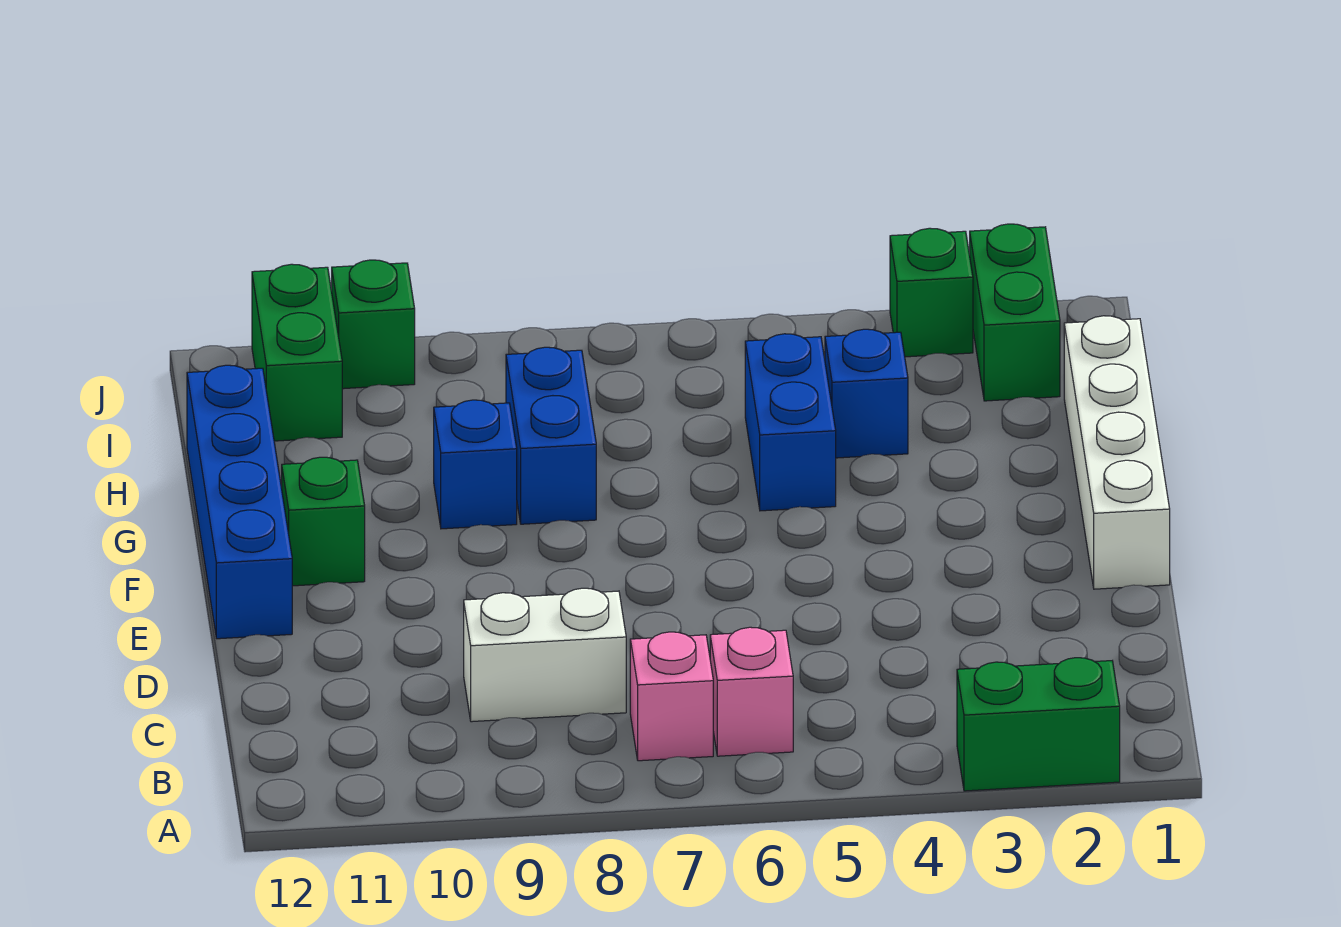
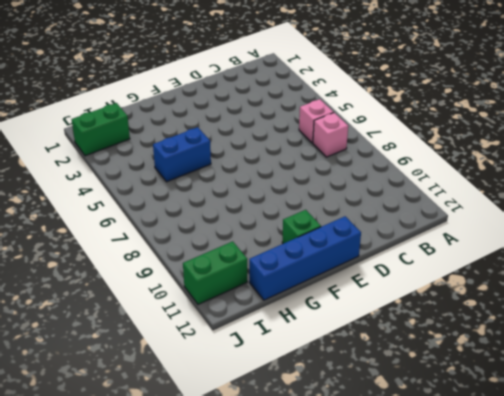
none -> green 1x2 brick [957,658,1120,791]
none -> white 1x2 brick [464,588,626,722]
none -> white 1x4 brick [1064,316,1170,589]

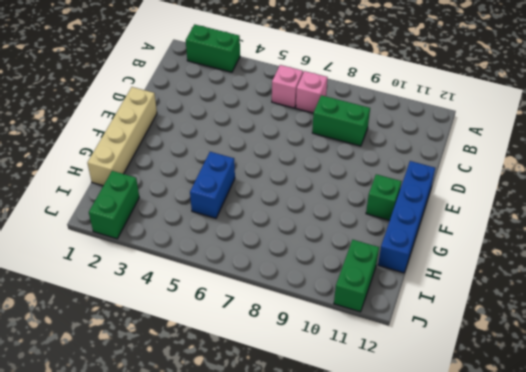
green 1x2 brick [312,95,370,146] -> white 1x2 brick [464,588,626,722]
tan 1x4 brick [88,87,157,186] -> white 1x4 brick [1064,316,1170,589]
none -> blue 1x2 brick [506,347,596,524]
none -> blue 1x1 brick [434,400,517,529]
none -> blue 1x1 brick [825,329,908,458]

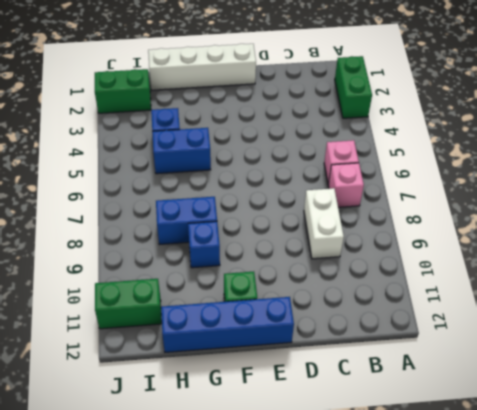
none -> green 1x1 brick [890,228,973,357]
none -> green 1x1 brick [332,260,415,389]

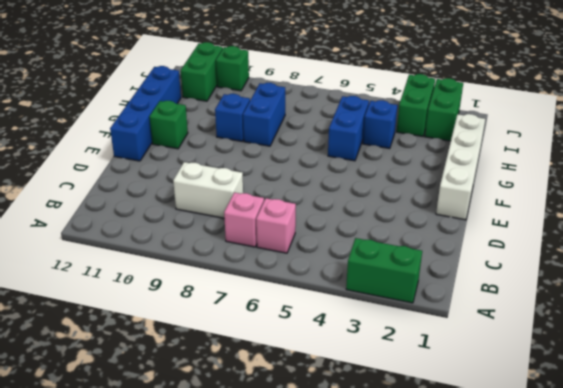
green 1x2 brick [397,74,435,137] -> green 1x1 brick [890,228,973,357]

